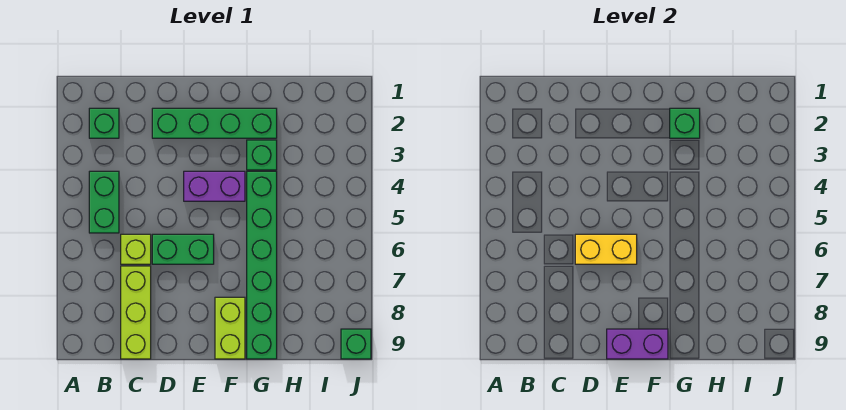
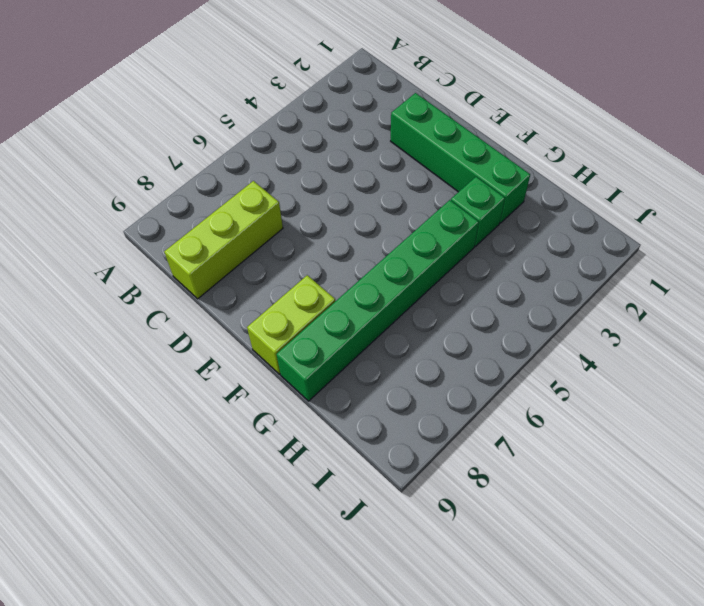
none -> green 1x1 brick [89,108,119,138]
none -> green 1x2 brick [89,171,119,233]
none -> lime 1x1 brick [121,234,151,264]

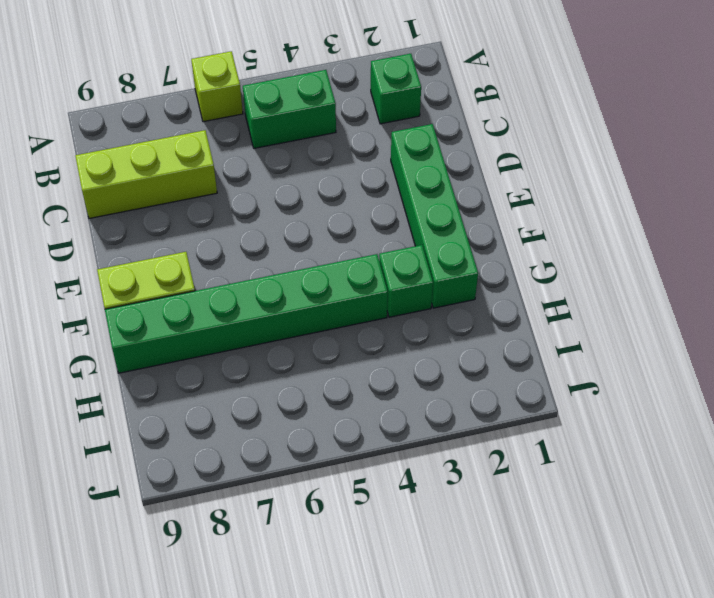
lime 1x1 brick [191,51,243,122] -> lime 1x1 brick moved to [121,234,151,264]
none -> green 1x2 brick [152,234,214,264]
none -> purple 1x2 brick [184,171,245,201]
none -> green 1x1 brick [341,329,371,359]

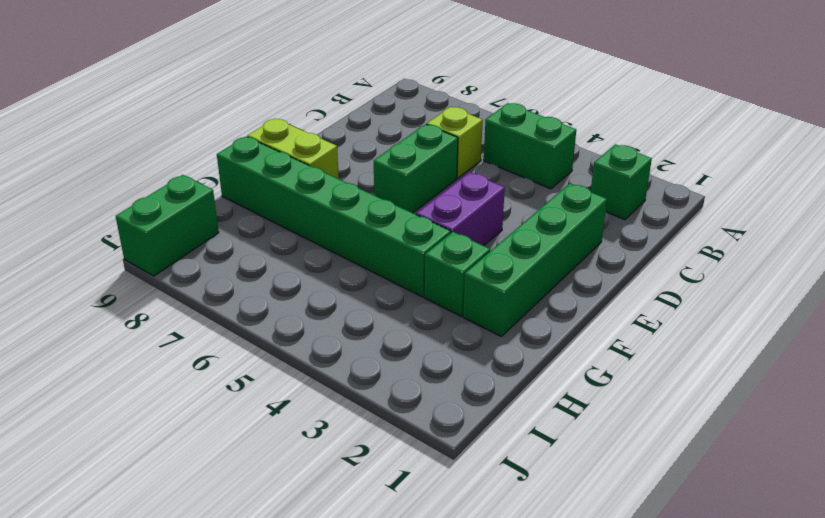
green 1x2 brick [116,175,219,276] -> green 1x1 brick [341,329,371,359]
none -> lime 1x3 brick [121,266,151,359]
none -> yellow 1x2 brick [575,234,637,264]
none -> purple 1x2 brick [607,329,668,359]

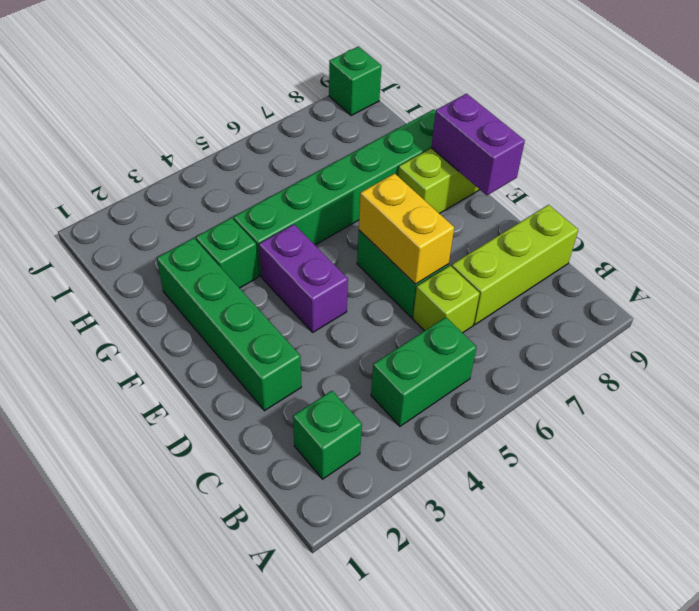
none -> green 1x1 brick [670,108,700,138]

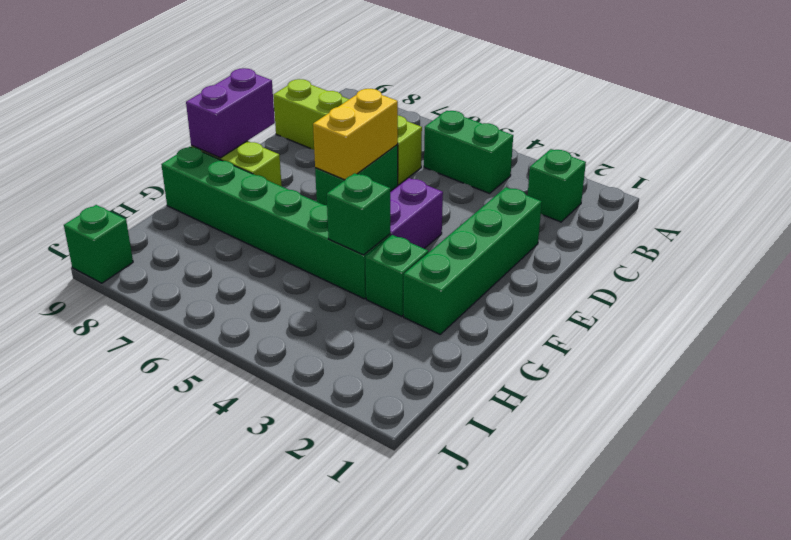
green 1x1 brick [327,173,390,255] -> green 1x1 brick moved to [670,108,700,138]

